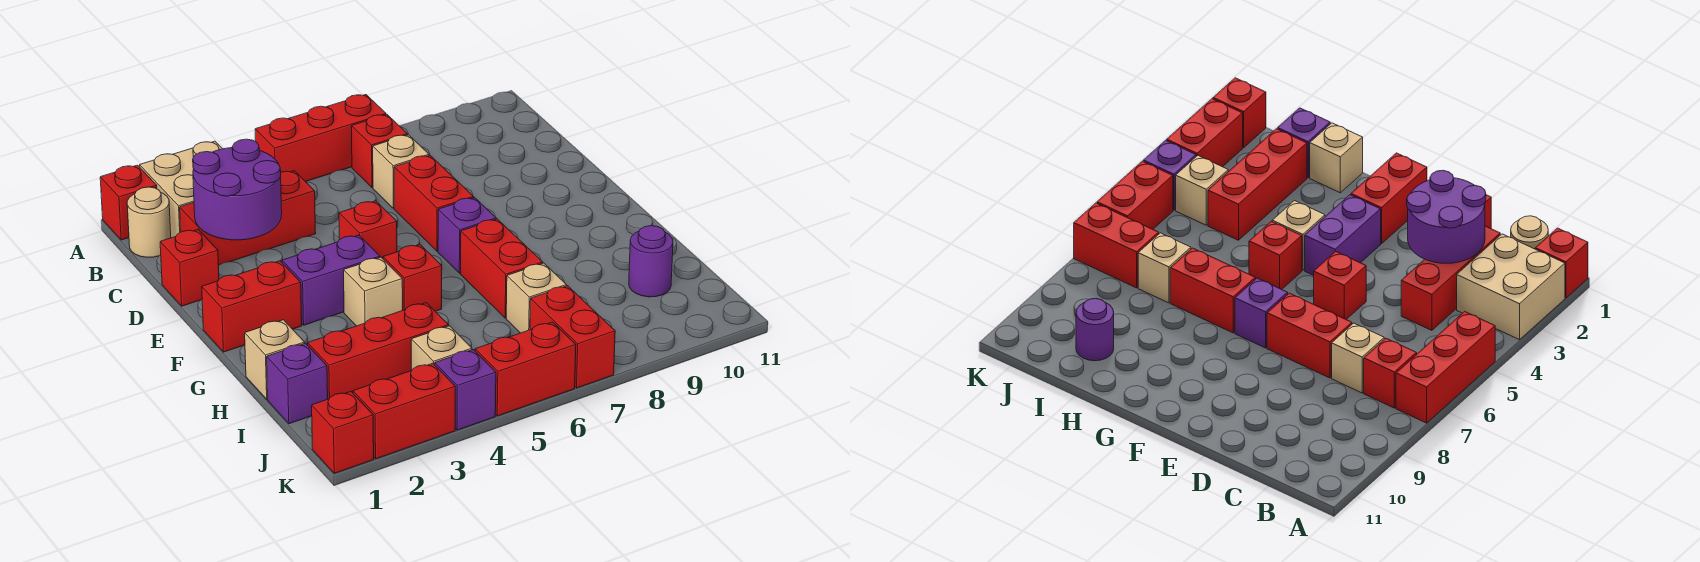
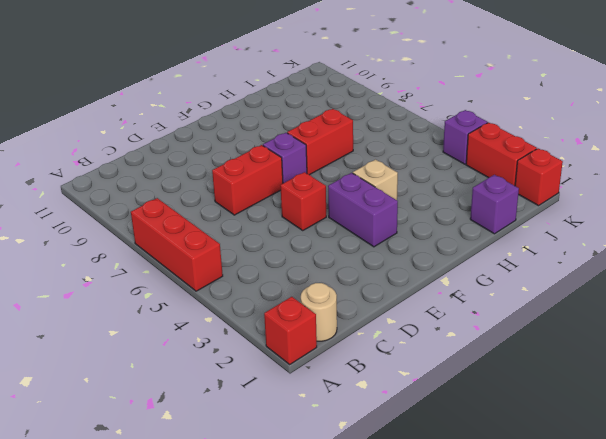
none -> tan 2x2 brick [140,141,222,238]
none -> red 1x1 brick [351,115,407,188]
none -> red 1x3 brick [180,171,316,265]

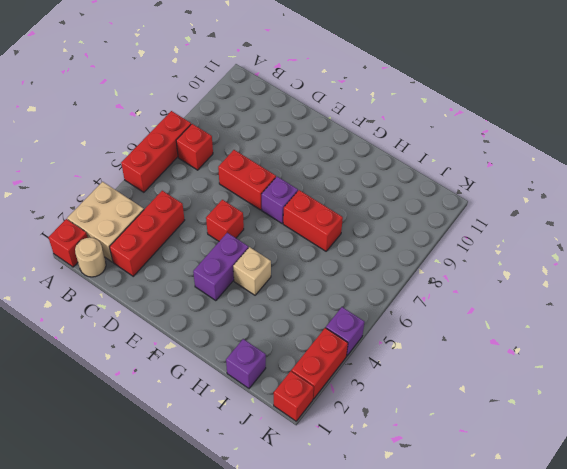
none -> tan 1x1 brick [373,135,429,209]
none -> red 1x1 brick [160,230,219,306]
none -> red 1x2 brick [202,261,302,352]

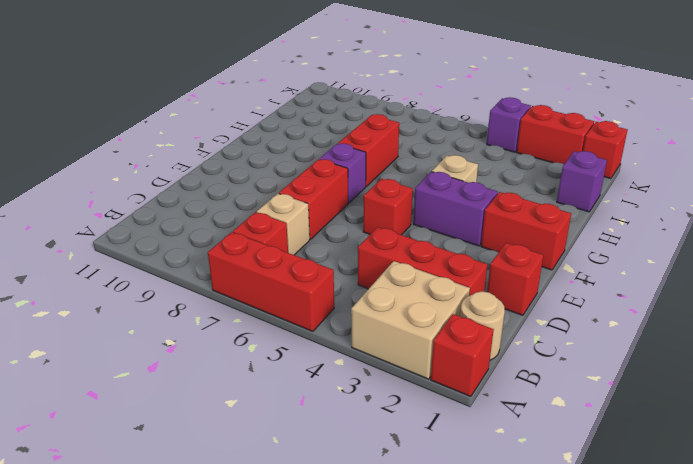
none -> red 1x1 brick [383,245,442,311]
none -> tan 1x1 brick [245,320,305,399]
none -> red 1x3 brick [308,303,448,399]

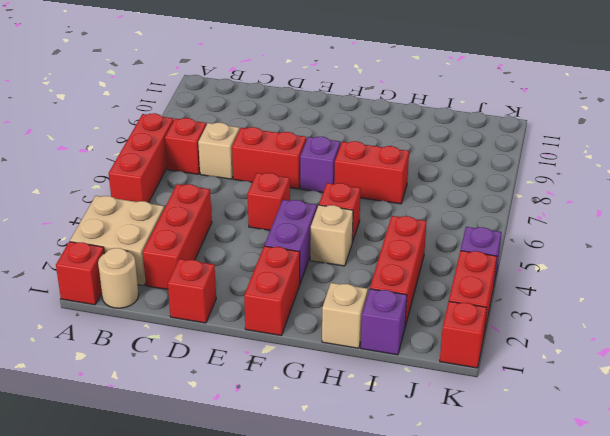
none -> tan 1x1 brick [506,263,566,333]
none -> purple 1x1 round brick [629,226,673,297]
none -> tan 1x1 brick [411,326,472,370]

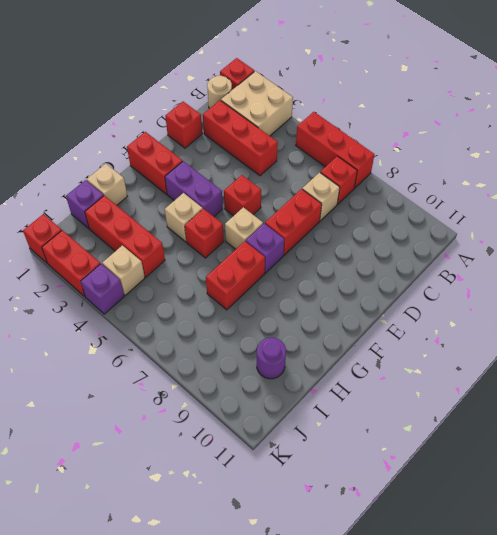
tan 1x1 brick [225,207,263,249] -> tan 1x1 brick moved to [506,263,566,333]
none -> red 1x2 brick [530,286,615,388]
none -> red 1x2 brick [475,322,576,416]
none -> purple 2x2 round brick [193,139,282,240]

